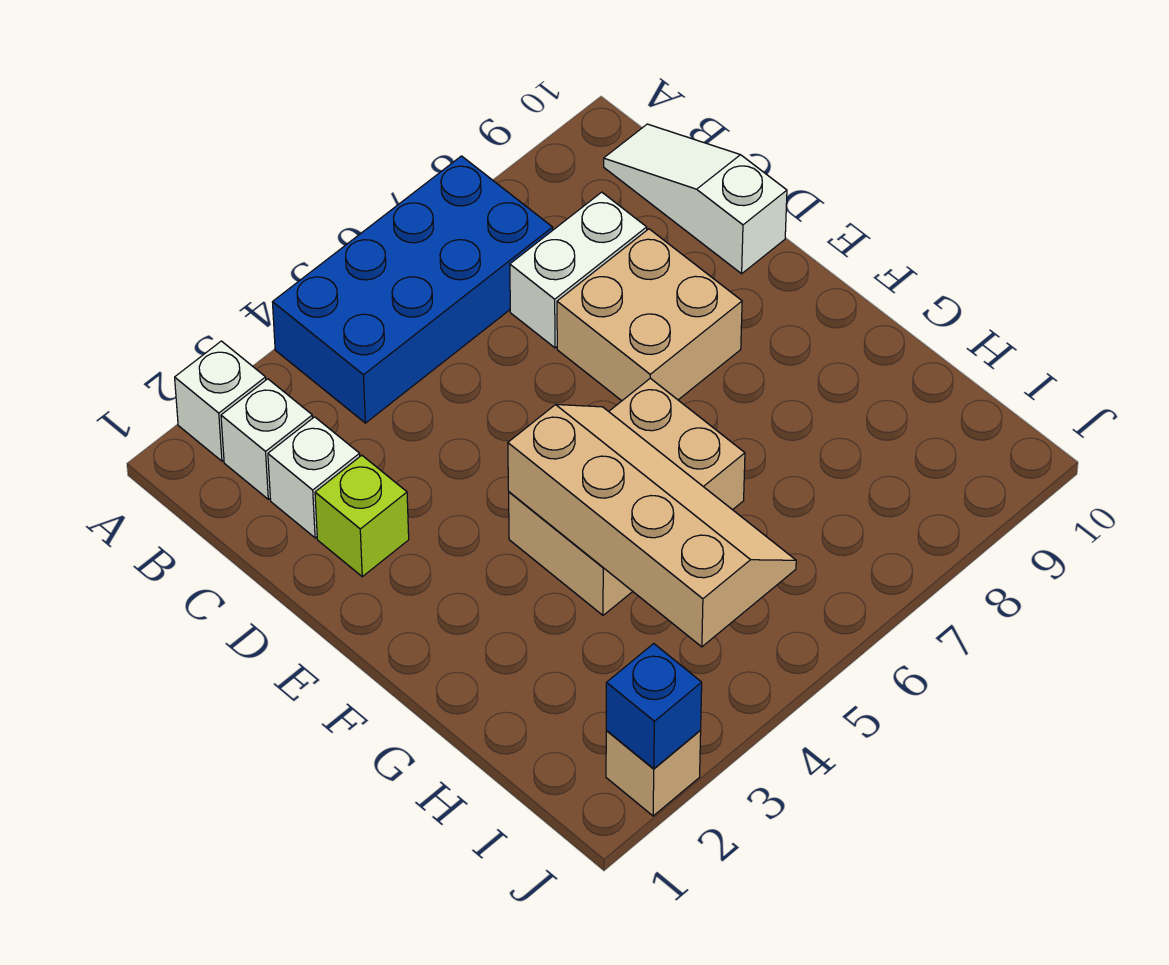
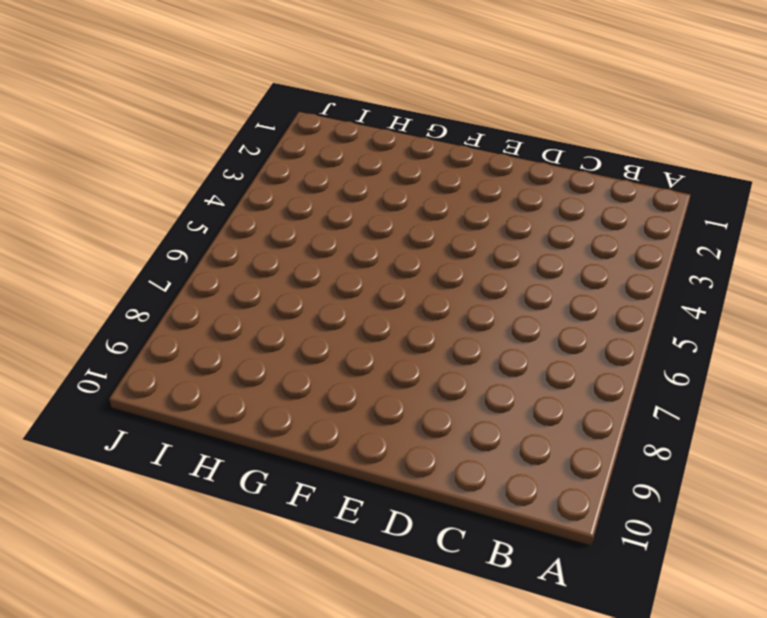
none -> white 1x1 brick [175,341,266,461]
none -> blue 2x4 brick [273,156,553,423]
none -> white 1x1 brick [221,379,313,499]

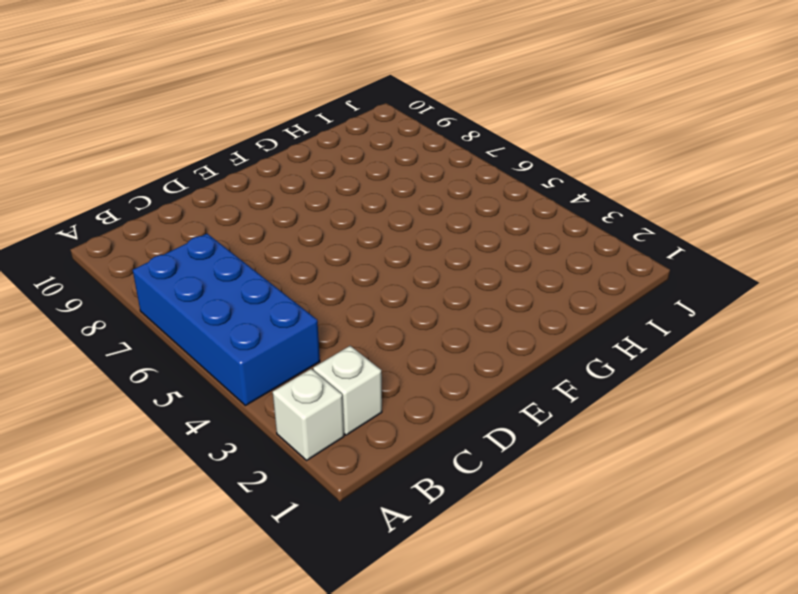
none -> white 1x3 slope [604,124,787,274]
none -> white 1x1 brick [268,417,360,538]
none -> white 1x2 brick [510,192,647,348]

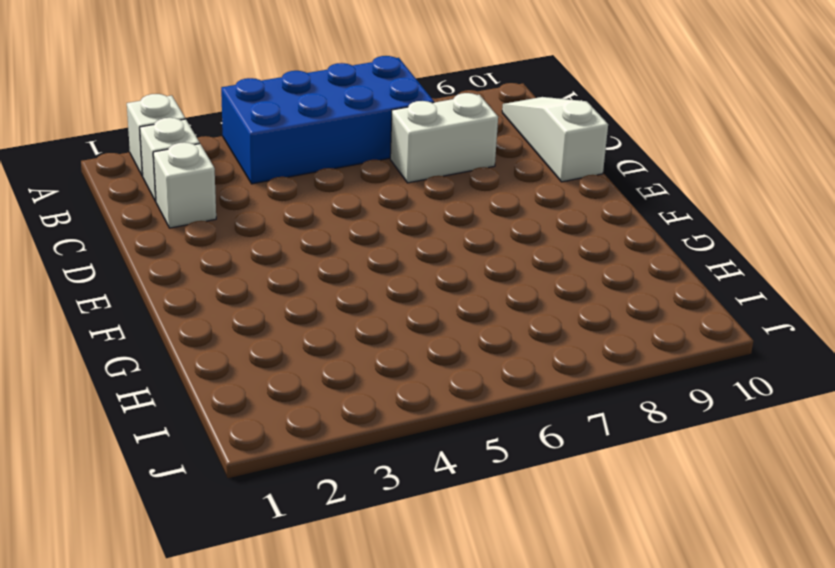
none -> lime 1x1 brick [315,455,409,577]
none -> tan 2x2 brick [557,229,742,401]
none -> tan 2x3 brick [509,378,745,615]

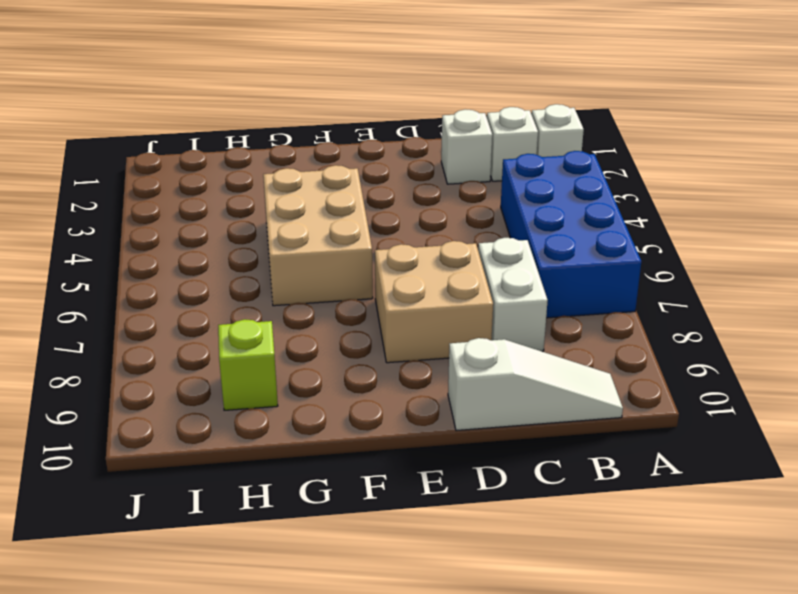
lime 1x1 brick [218,319,278,410] -> lime 1x1 brick moved to [315,455,409,577]
none -> tan 1x1 brick [606,731,701,816]
none -> tan 2x4 slope [508,404,796,647]
none -> blue 1x1 brick [606,644,702,769]

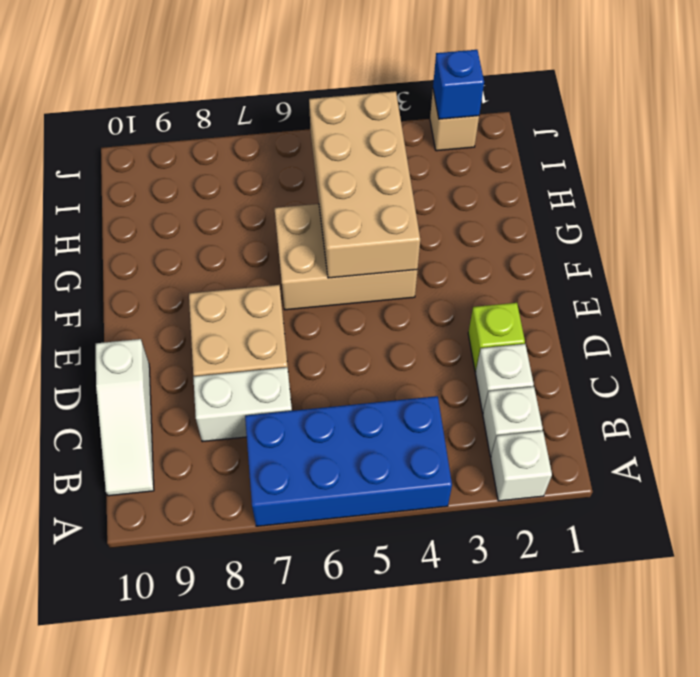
tan 2x4 brick [309,91,420,278] -> tan 2x4 slope [508,404,796,647]

